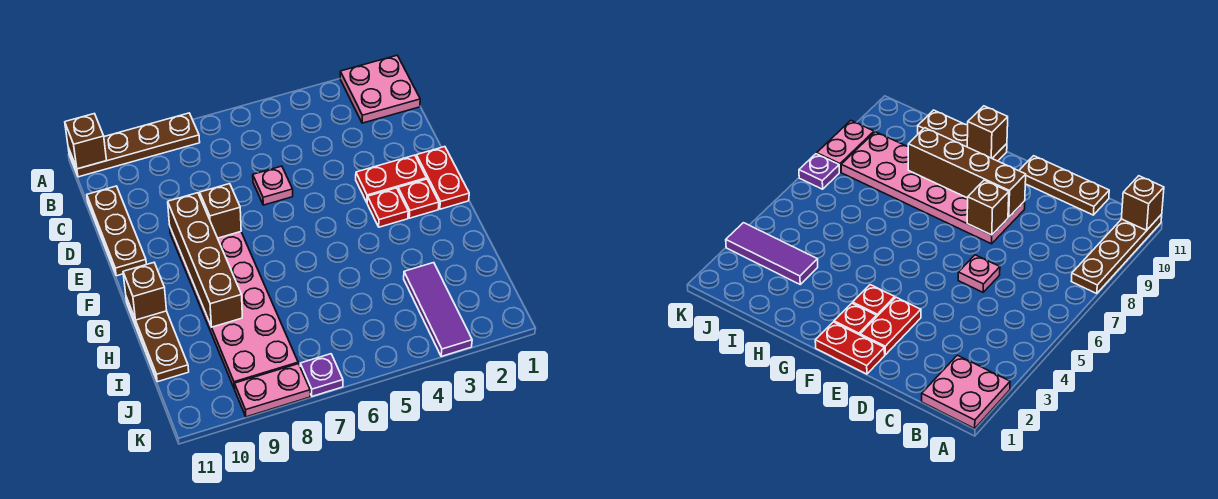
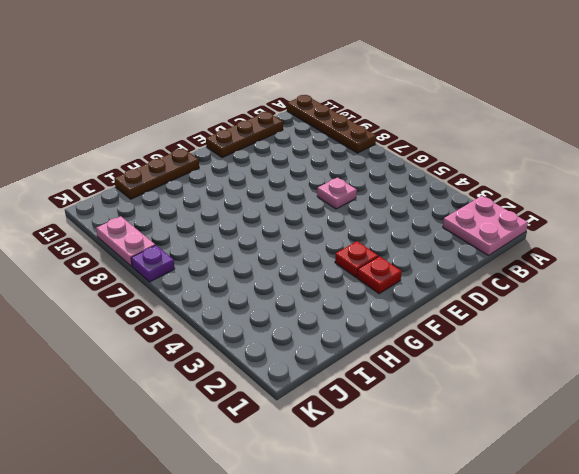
none -> red 1x2 plate [416,147,469,209]
none -> red 1x2 plate [356,155,427,202]
none -> pink 2x6 plate [170,228,298,389]

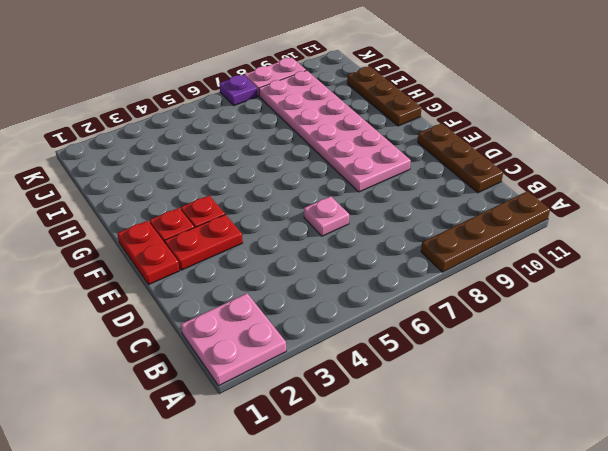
none -> purple 1x3 tile [404,263,472,356]
none -> brown 1x1 brick [65,114,107,169]
none -> brown 1x1 brick [200,184,241,238]

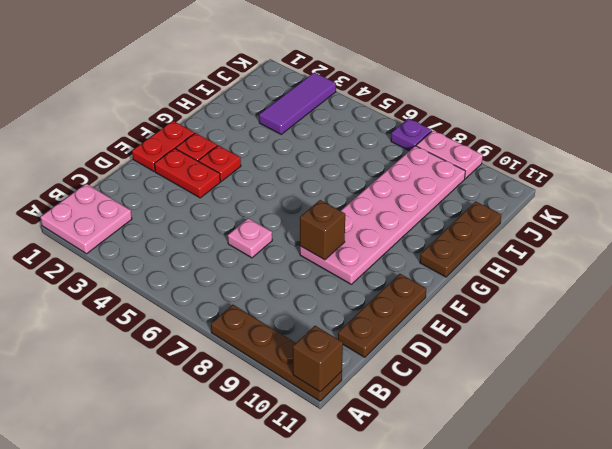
none -> brown 1x4 brick [168,193,242,327]
none -> brown 1x1 brick [123,263,167,320]

